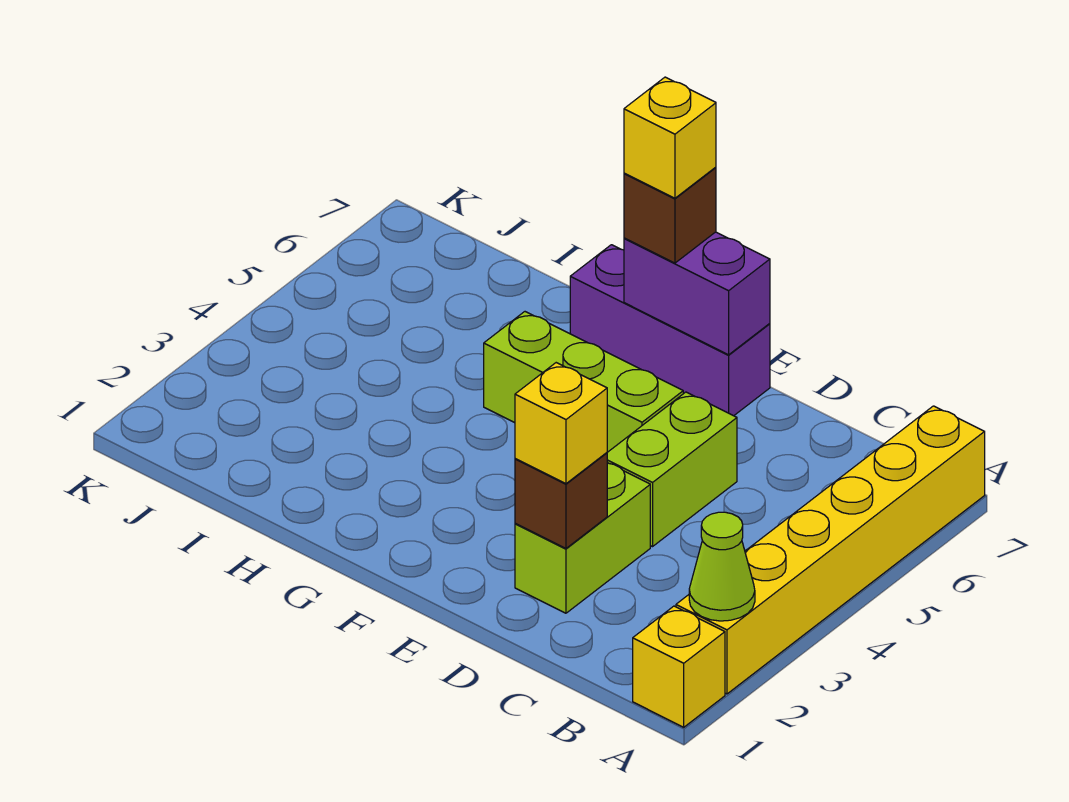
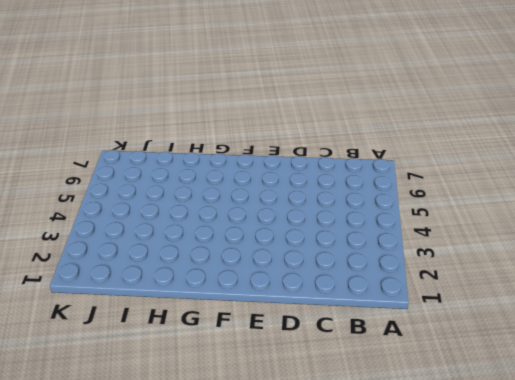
none -> yellow 1x1 brick [633,606,725,727]
none -> yellow 1x6 brick [676,406,985,694]
none -> lime 1x2 brick [515,463,650,613]

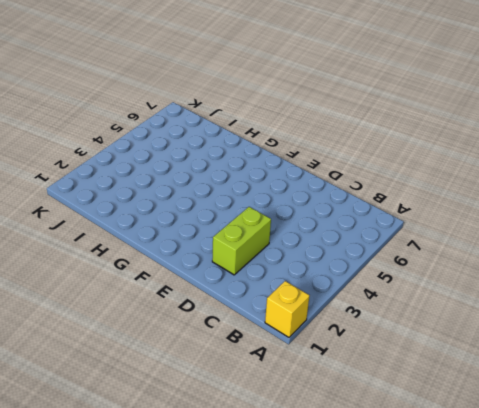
none -> yellow 1x6 brick [676,406,985,694]
none -> lime 1x2 brick [607,392,737,547]
none -> lime 1x3 brick [484,312,683,452]

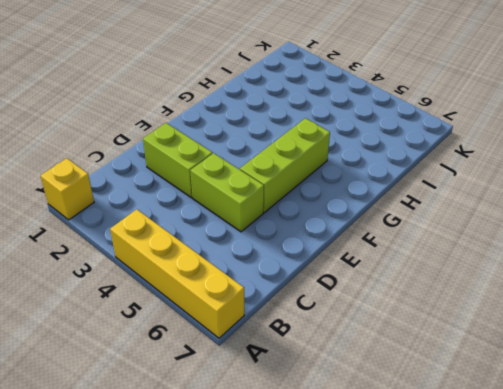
yellow 1x4 brick [110,209,244,338] -> yellow 1x6 brick [676,406,985,694]
none -> purple 1x3 brick [570,245,770,416]
none -> lime 1x1 cone [689,512,755,621]
none -> brown 1x1 brick [515,453,607,548]

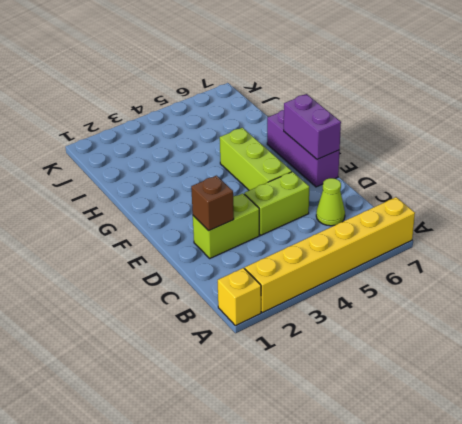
lime 1x1 cone [316,178,345,226] -> lime 1x1 cone moved to [689,512,755,621]
none -> yellow 1x1 brick [515,363,607,484]
none -> brown 1x1 brick [624,167,716,263]
none -> yellow 1x1 brick [624,77,716,198]

